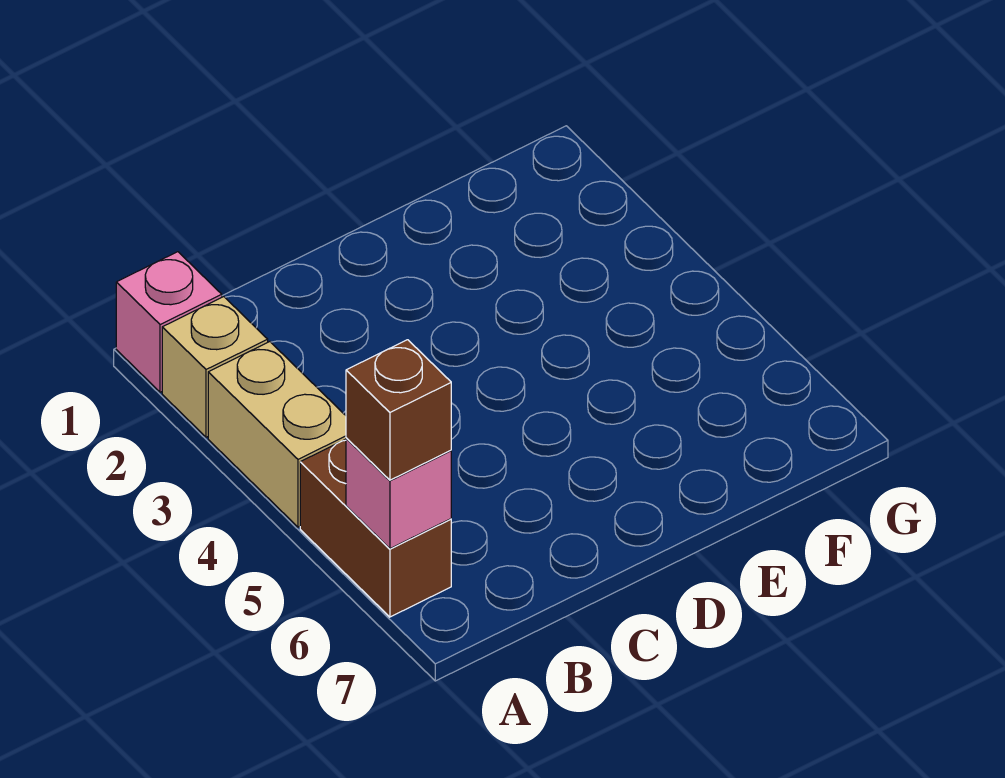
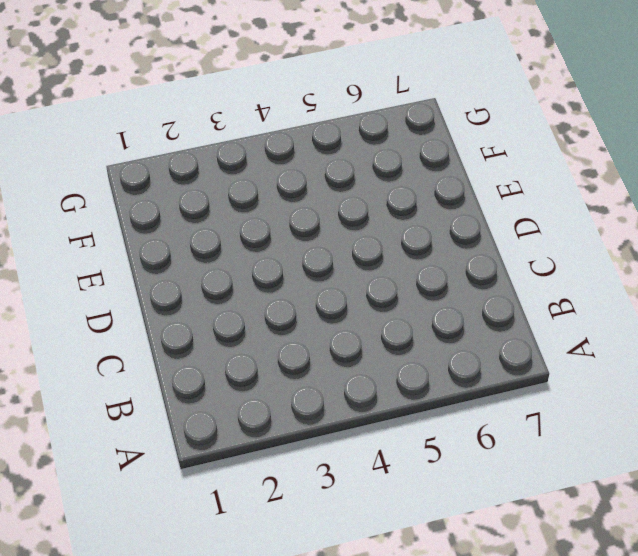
none -> pink 1x1 brick [116,252,222,392]
none -> tan 1x1 brick [162,297,268,437]

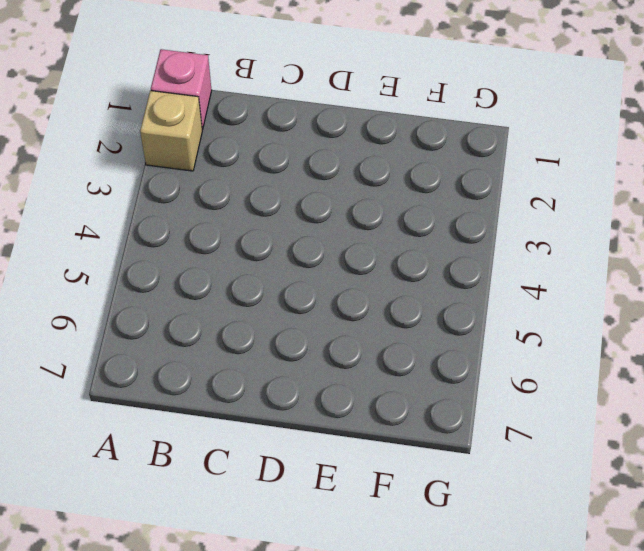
none -> tan 1x2 brick [208,342,346,527]
none -> brown 1x2 brick [300,439,451,617]

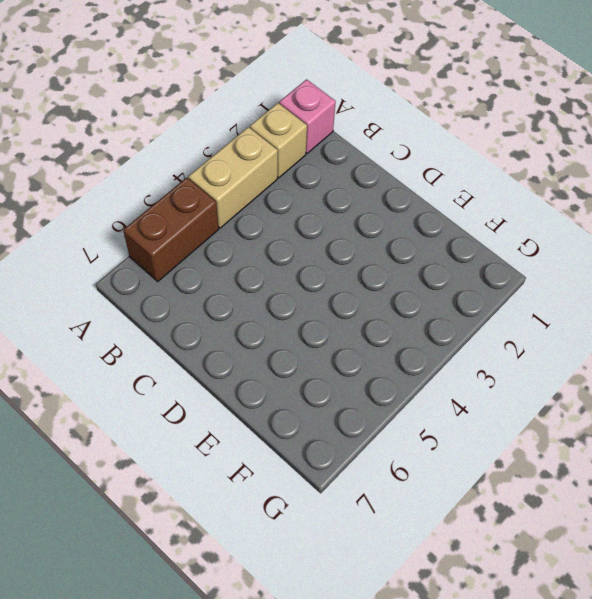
none -> pink 1x1 brick [346,438,451,549]
none -> brown 1x1 brick [346,340,451,480]

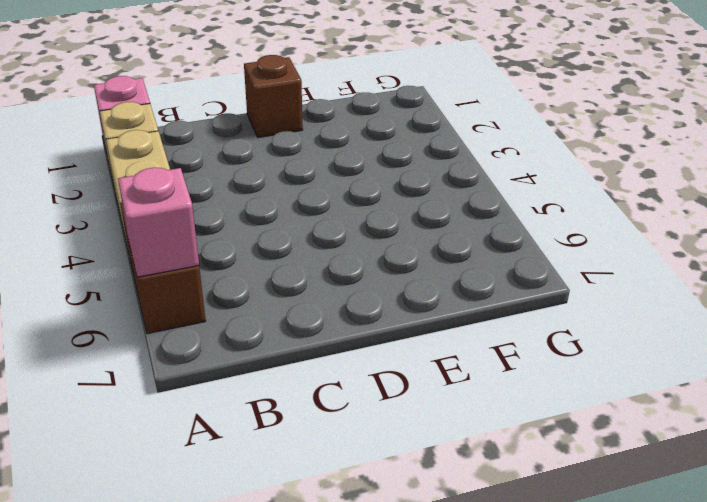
brown 1x1 brick [244,55,303,137] -> brown 1x1 brick moved to [346,340,451,480]

